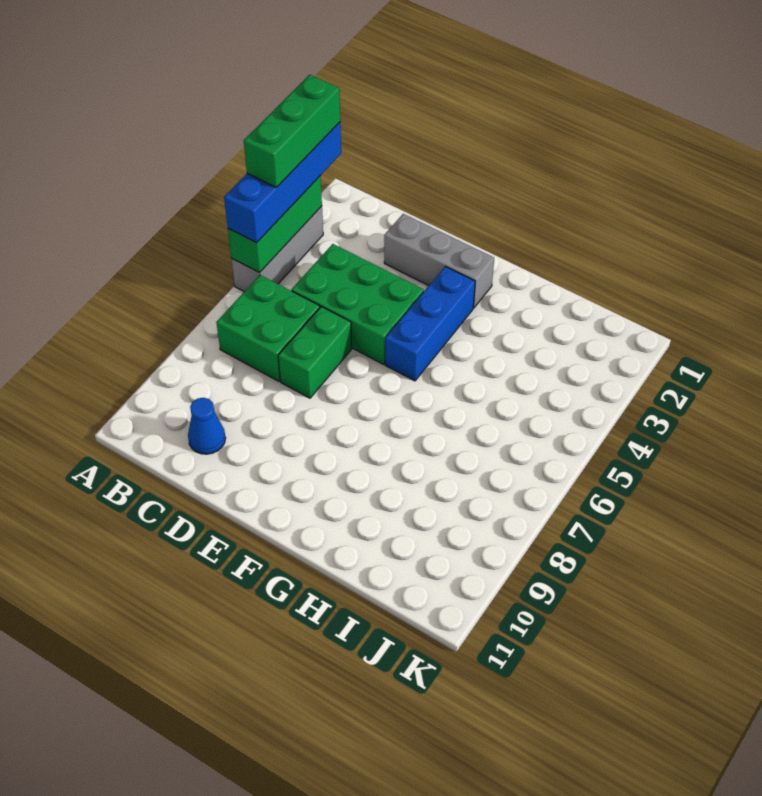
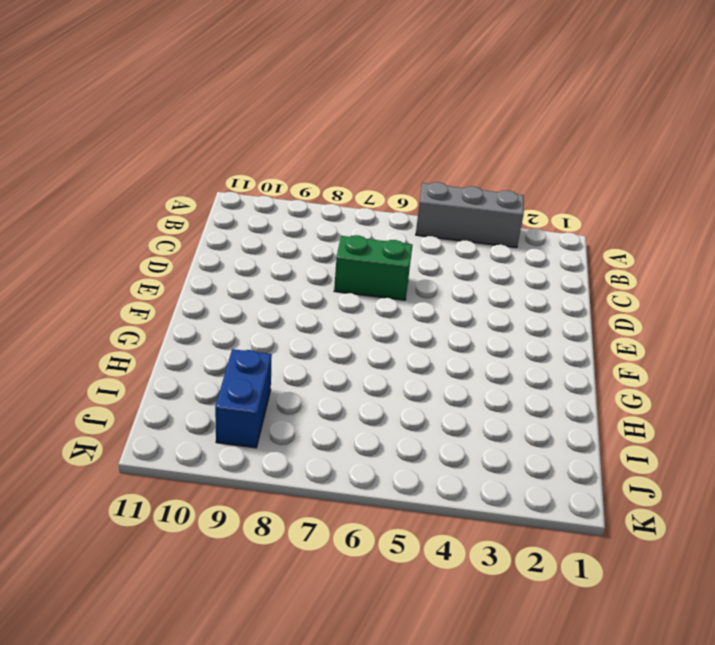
blue 1x2 brick [215,349,272,448] -> none
none -> green 2x2 brick [216,275,320,381]
none -> green 2x3 brick [292,244,424,364]

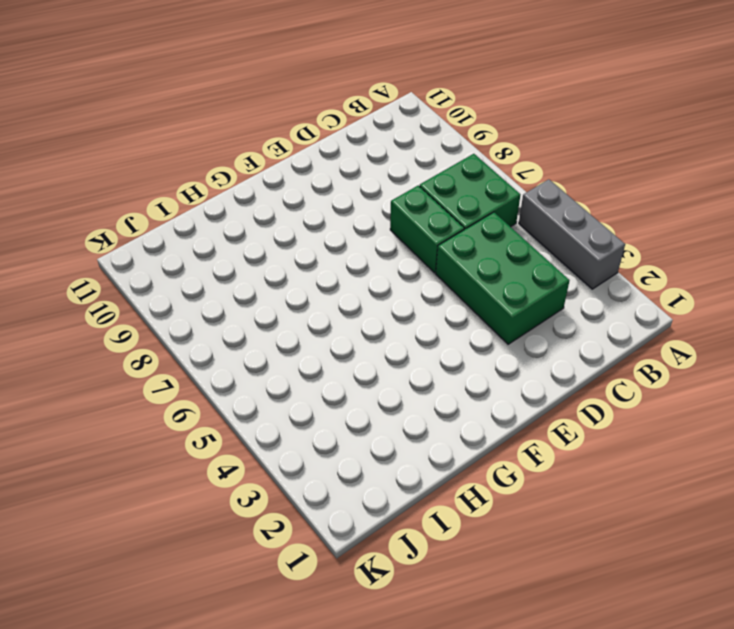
green 2x3 brick [436,212,569,344] -> green 2x3 brick turned to [292,244,424,364]
none -> blue 1x1 cone [188,398,226,454]
none -> grey 1x3 brick [384,214,494,308]

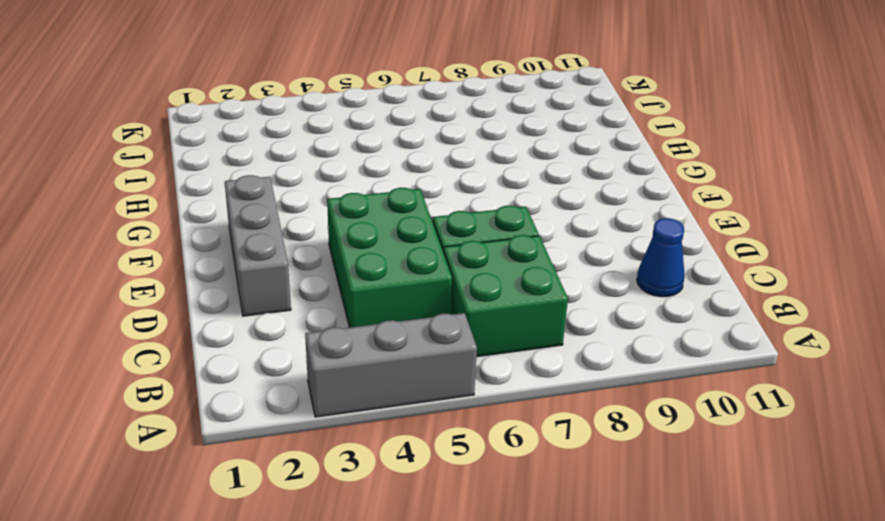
none -> blue 1x3 brick [385,266,475,381]
none -> green 1x3 brick [228,176,322,273]

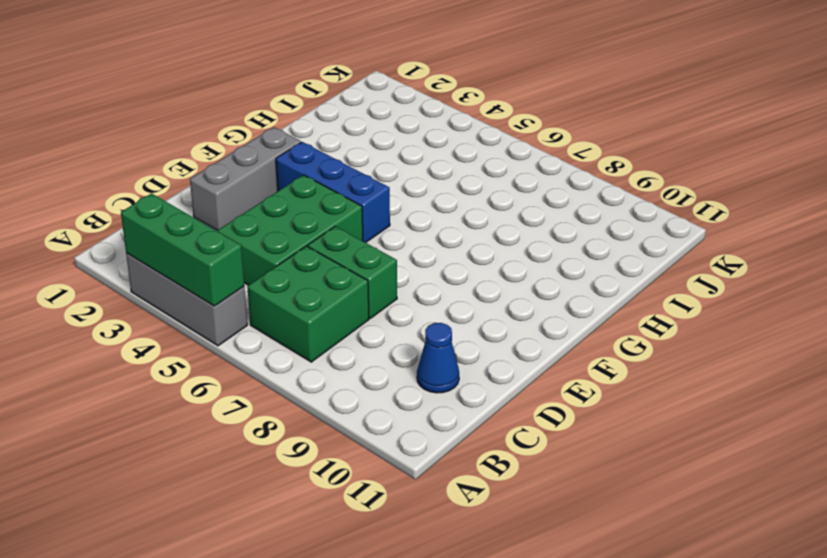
none -> blue 1x4 brick [224,122,341,243]
none -> green 1x3 brick [244,75,340,188]

